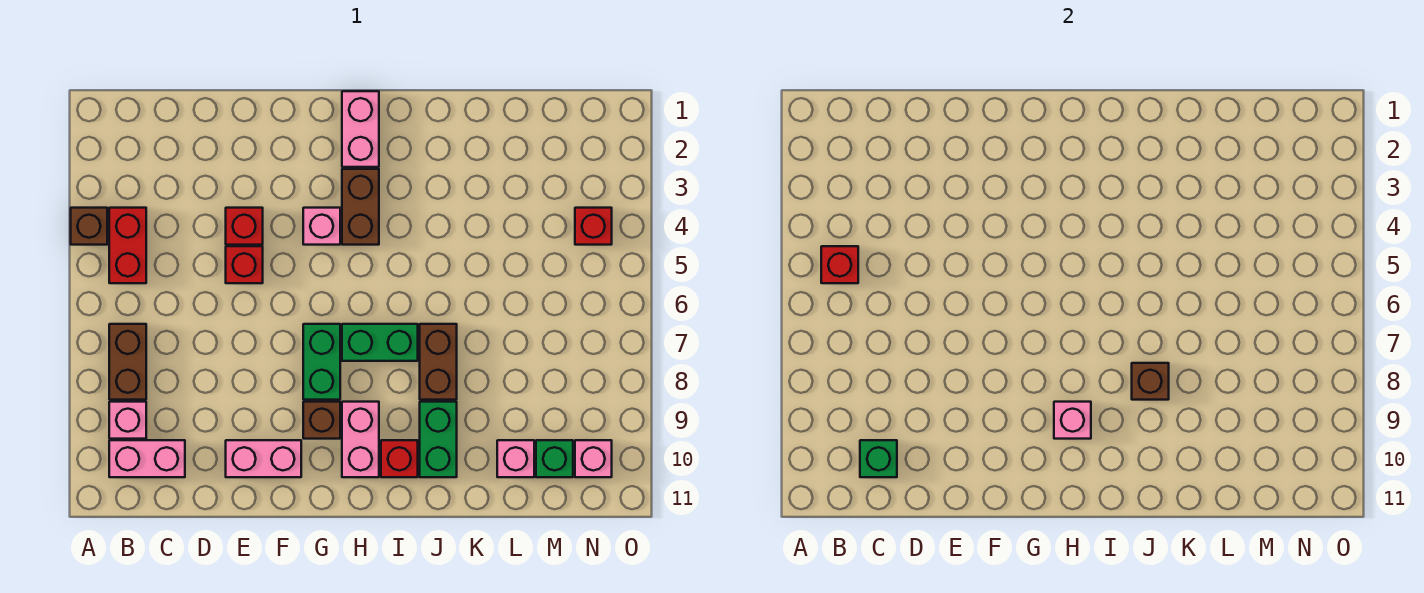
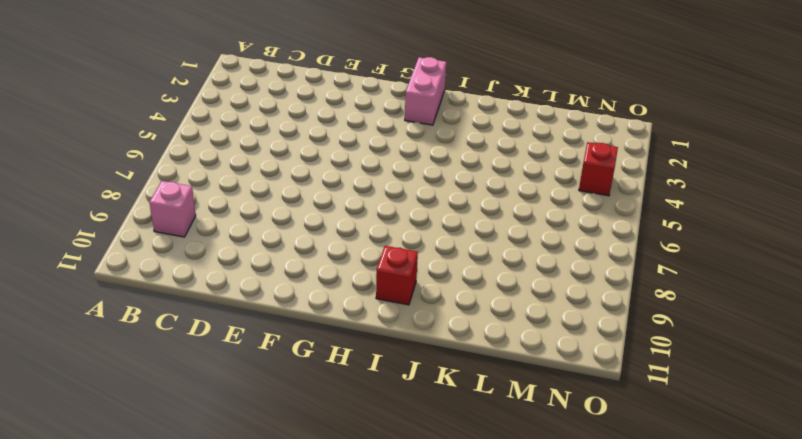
none -> brown 1x1 brick [71,208,107,245]
none -> red 1x2 brick [109,208,146,283]
none -> brown 1x2 brick [109,324,146,400]

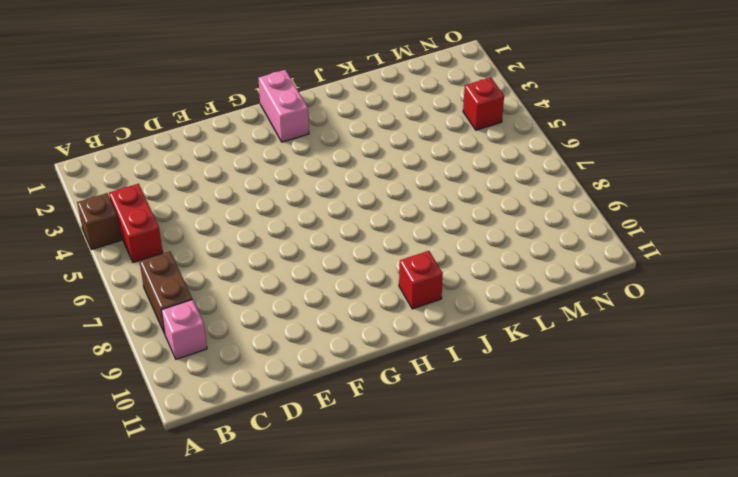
none -> pink 1x2 brick [109,440,185,477]
none -> red 1x1 brick [226,208,263,245]
none -> red 1x1 brick [226,246,263,283]

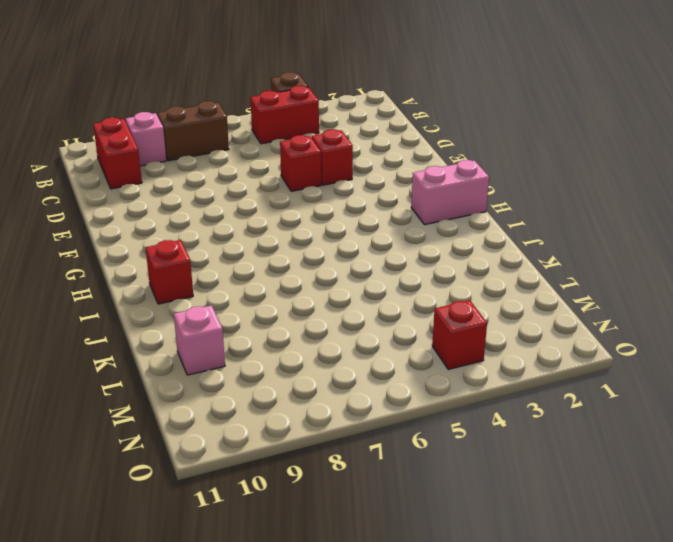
red 1x2 brick [93,117,142,189] -> pink 1x2 brick [109,440,185,477]
none -> pink 1x2 brick [226,440,301,477]
none -> pink 1x1 brick [303,208,340,245]
none -> green 1x2 brick [303,324,340,400]

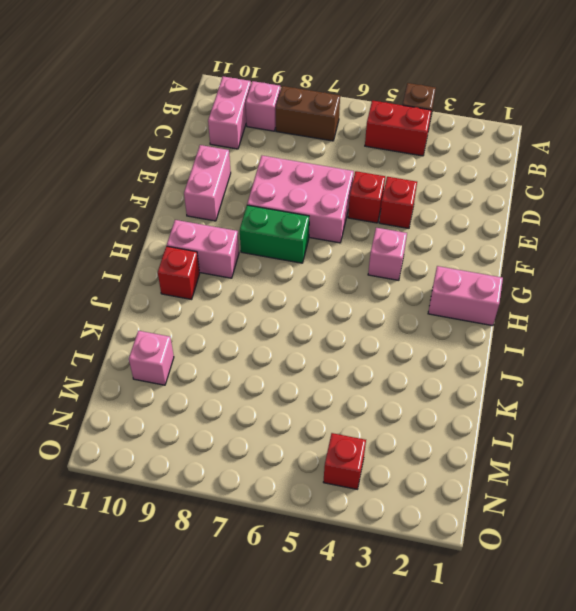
pink 2x3 brick [247,156,354,243] -> none
none -> brown 1x1 brick [303,402,340,439]
none -> brown 1x2 brick [342,169,379,245]
none -> green 1x2 brick [342,324,418,361]

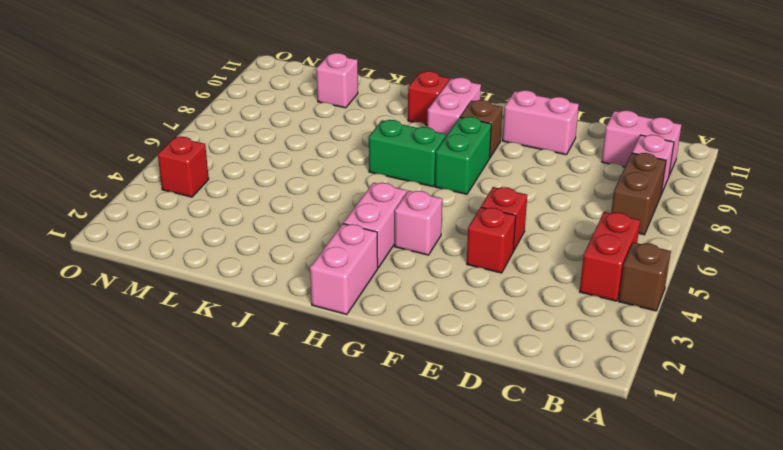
pink 1x2 brick [343,183,407,268] -> brown 1x2 brick [342,169,379,245]
none -> brown 1x2 brick [420,324,457,400]
none -> green 1x2 brick [420,402,457,477]
none -> green 1x1 brick [536,440,573,477]

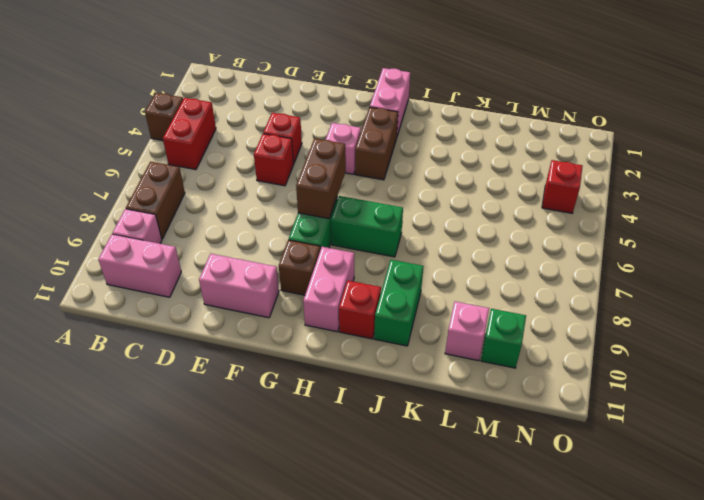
brown 1x2 brick [296,138,346,219] -> brown 1x2 brick moved to [420,324,457,400]
none -> pink 1x1 brick [575,440,612,477]
none -> red 1x1 brick [821,246,858,283]
none -> green 1x1 brick [860,440,897,477]

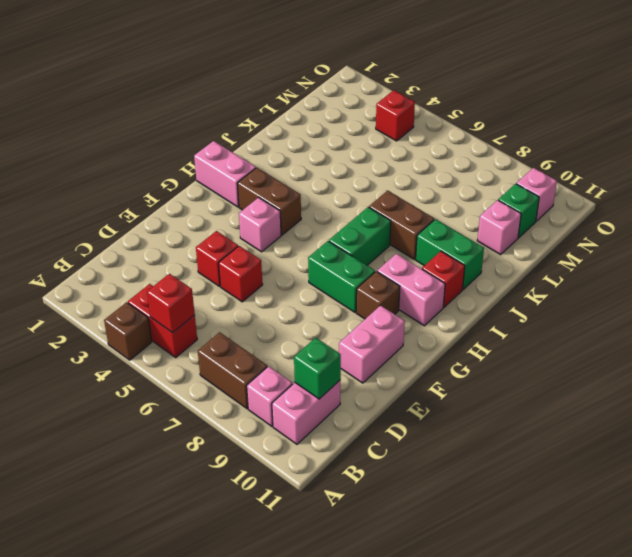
none -> pink 1x1 brick [1054,402,1091,439]
none -> brown 1x1 brick [1132,363,1169,400]

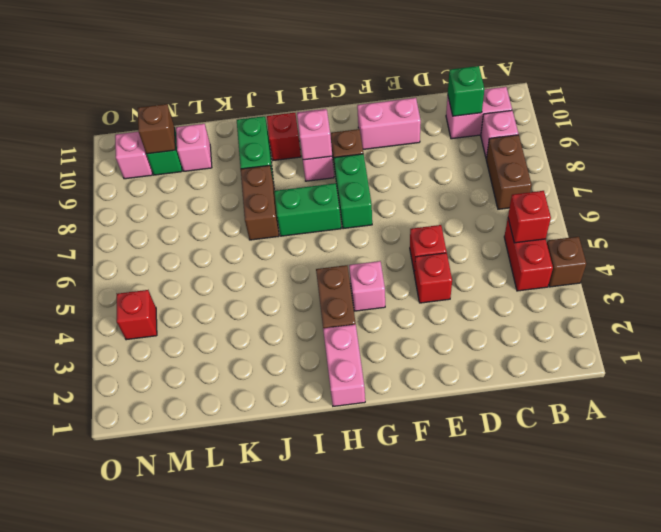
brown 1x1 brick [138,104,175,154] -> brown 1x1 brick moved to [1132,363,1169,400]

